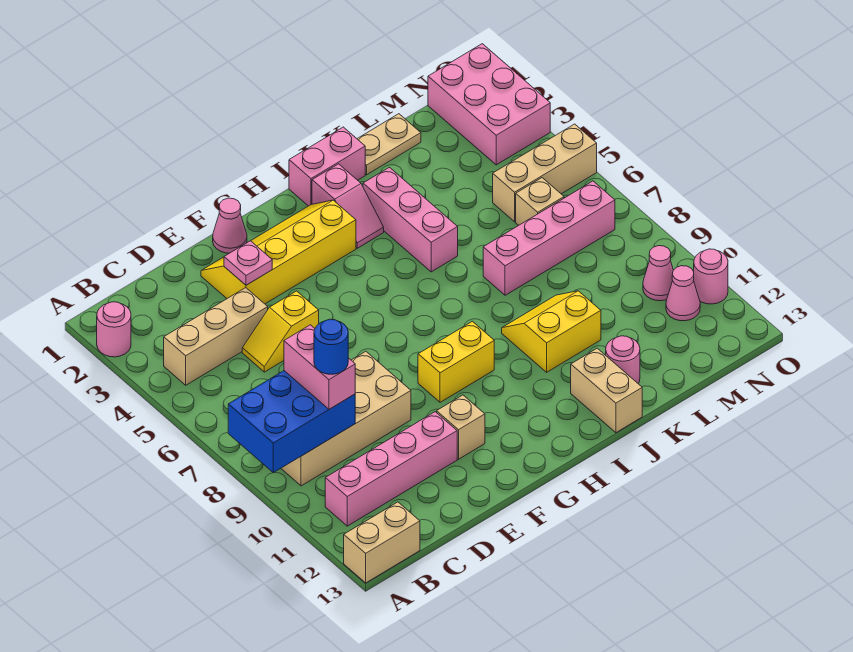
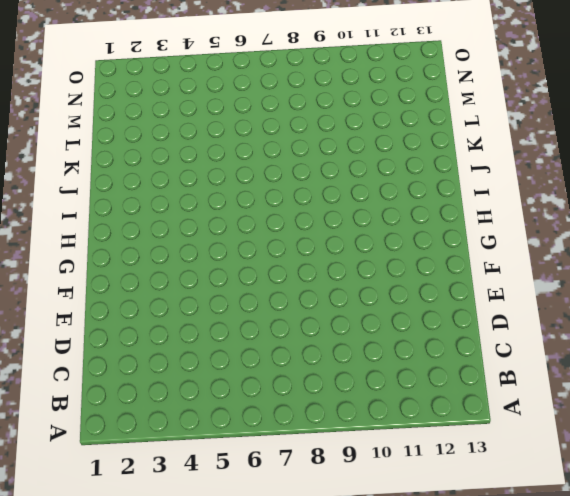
none -> pink 1x1 round brick [97,302,131,357]
none -> tan 1x2 brick [344,502,420,583]
none -> tan 1x3 brick [164,288,268,385]

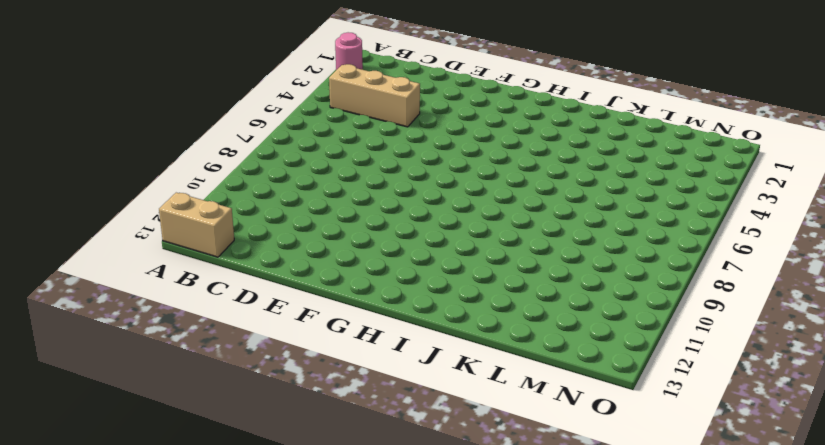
none -> tan 2x4 brick [281,351,411,486]
none -> pink 1x4 brick [325,412,457,526]
none -> yellow 1x2 slope [242,291,319,372]

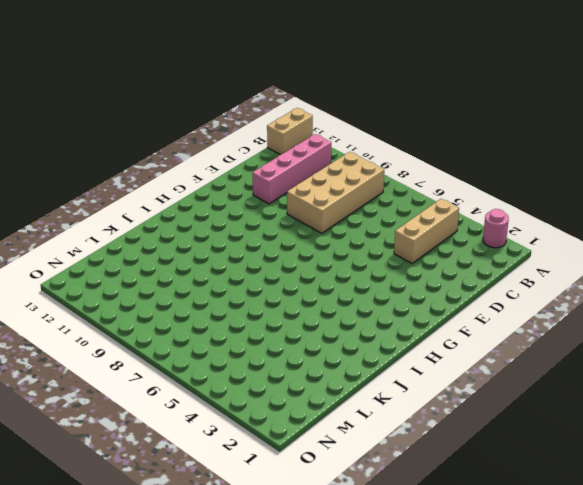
none -> yellow 1x2 slope [242,291,319,372]
none -> yellow 2x4 slope [201,200,356,304]
none -> pink 1x1 cone [213,198,247,253]

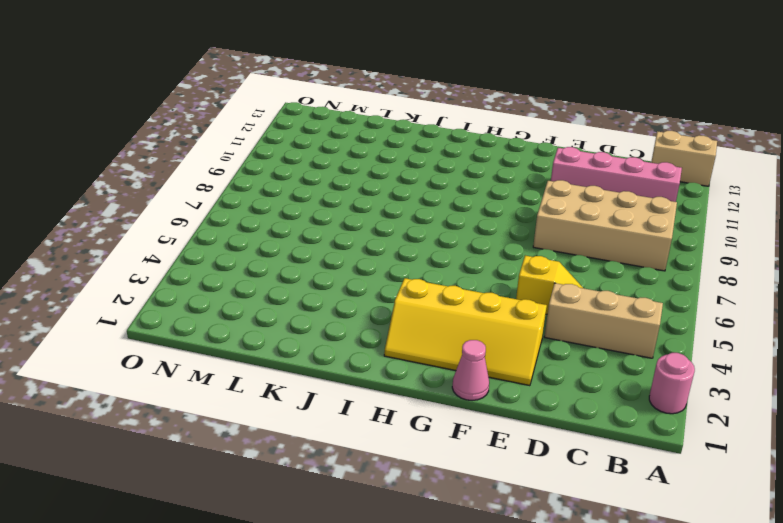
none -> tan 1x1 brick [437,395,485,459]
none -> yellow 1x2 brick [418,321,494,402]
none -> pink 1x2 brick [289,127,365,206]

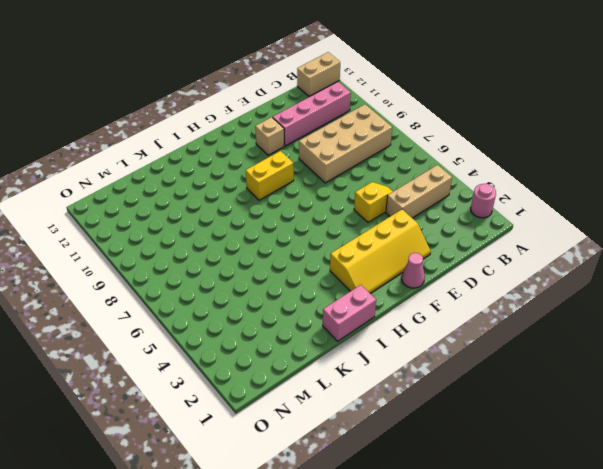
none -> pink 1x2 slope [312,164,384,248]
none -> pink 1x3 brick [363,167,458,272]
none -> yellow 2x2 slope [502,291,601,372]

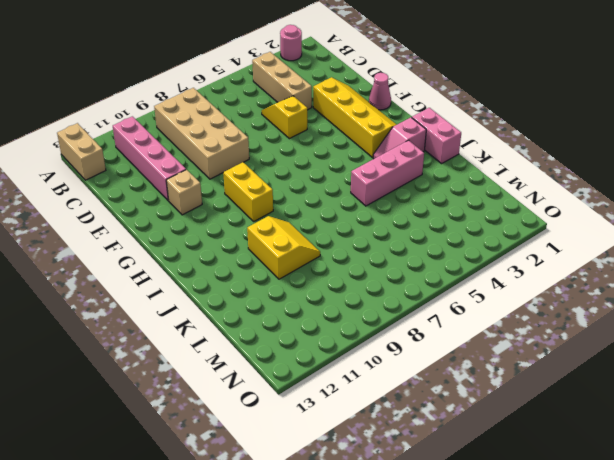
none -> tan 1x2 brick [571,348,642,433]
none -> tan 1x2 plate [357,114,421,175]
none -> pink 1x4 brick [483,181,615,295]

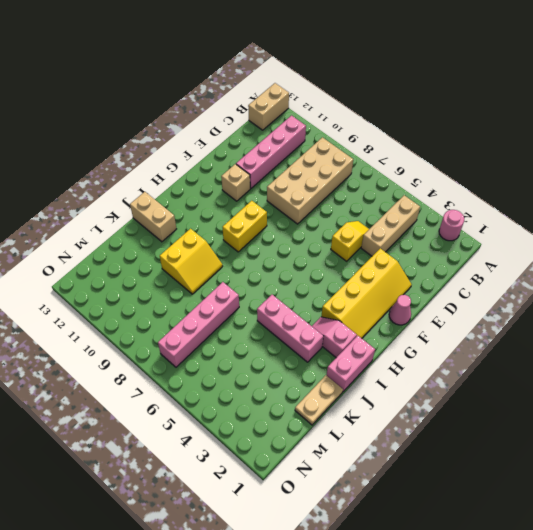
none -> pink 1x1 round brick [606,336,640,383]
none -> tan 1x3 brick [493,124,597,222]
none -> tan 1x1 brick [516,178,564,225]

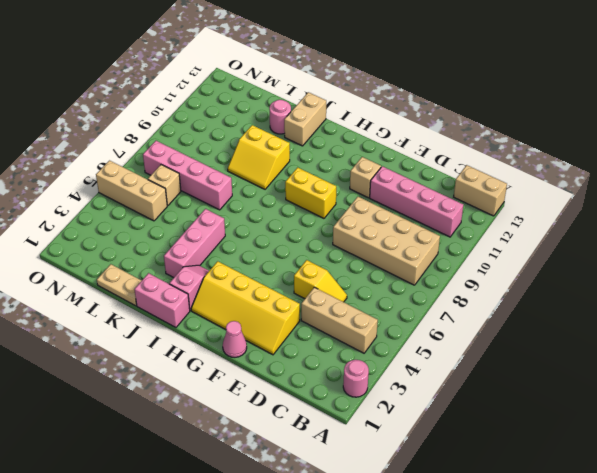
none -> pink 2x3 brick [428,44,550,165]
none -> pink 1x1 cone [643,246,673,301]
none -> pink 1x1 cone [666,266,700,321]

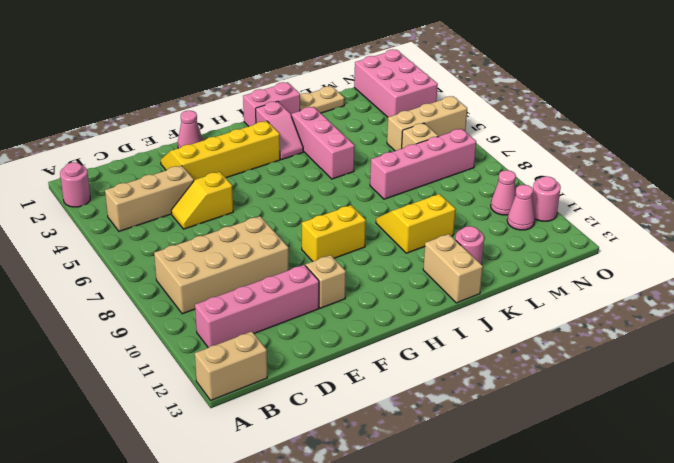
none -> blue 2x3 brick [228,371,355,473]
none -> pink 1x1 plate [224,241,272,285]
none -> pink 1x2 brick [284,325,355,409]

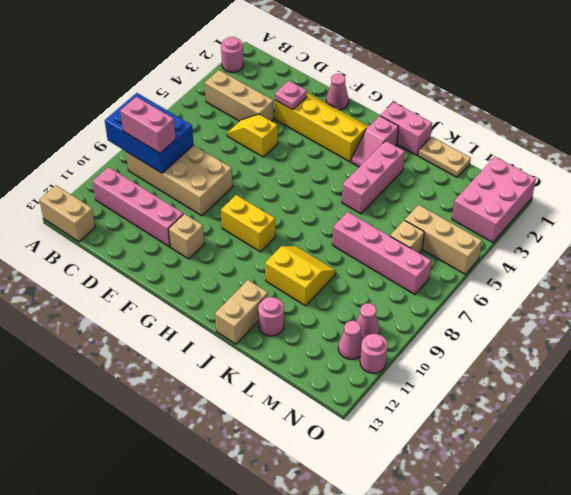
pink 1x2 brick [120,97,176,153] -> pink 1x2 brick turned to [284,325,355,409]
none -> blue 1x1 round brick [314,319,348,374]

